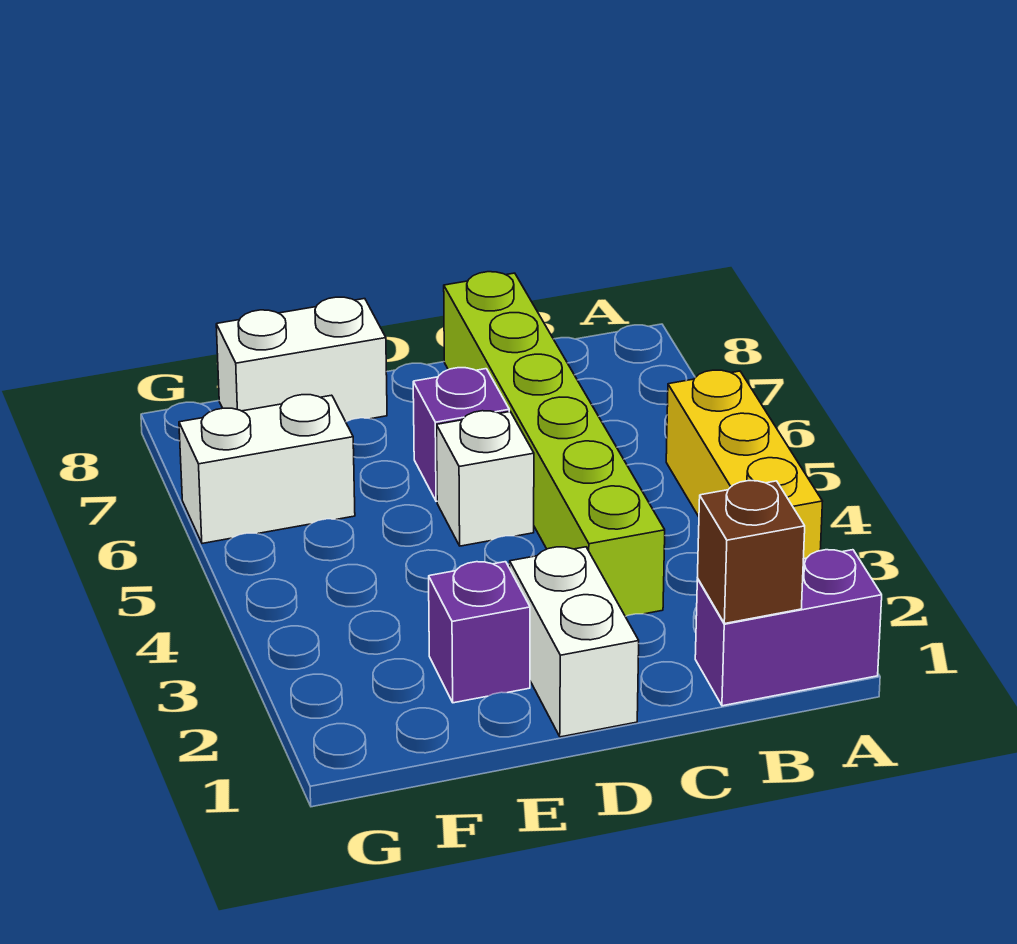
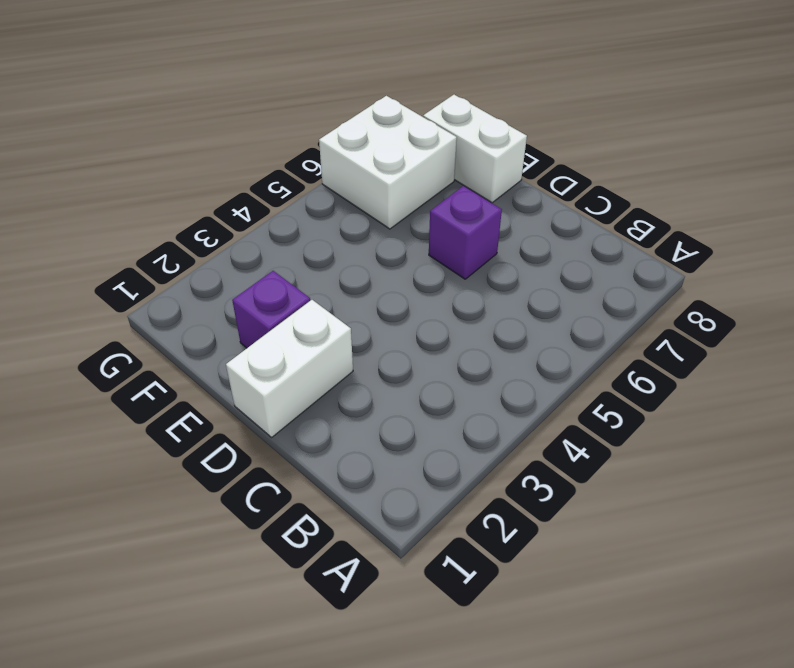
white 2x2 brick [319,96,457,229] -> white 1x2 brick [179,395,355,543]
none -> purple 1x2 brick [695,550,882,706]
none -> yellow 1x3 brick [666,370,823,559]

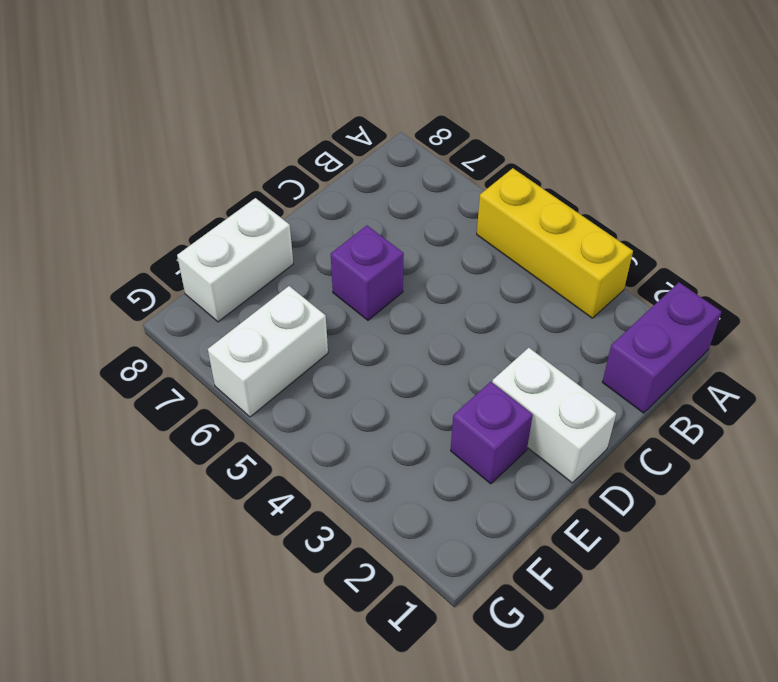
none -> lime 1x6 brick [444,272,665,617]
none -> white 1x1 brick [436,411,534,546]

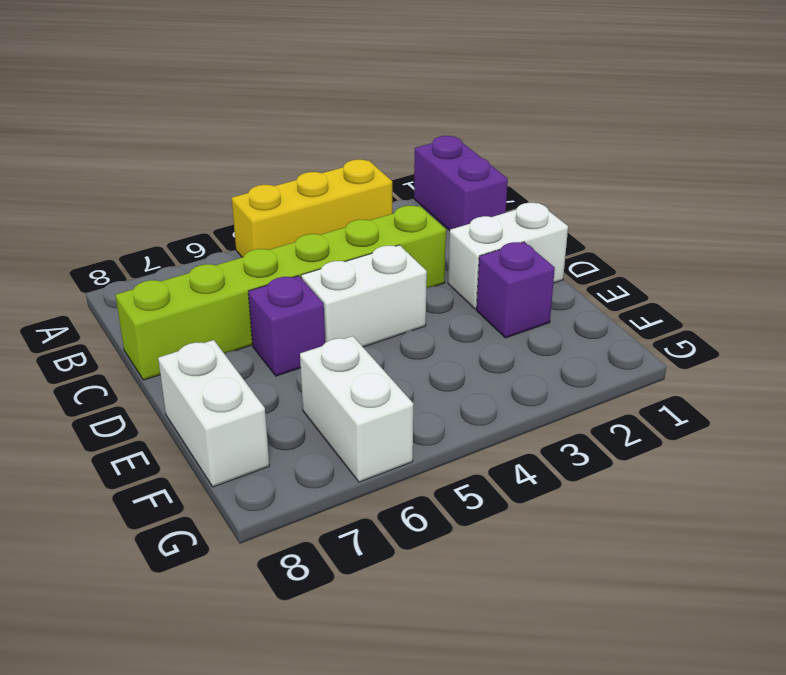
white 1x2 brick [301,245,427,347] -> white 1x1 brick [436,411,534,546]
none -> brown 1x1 brick [697,481,805,624]

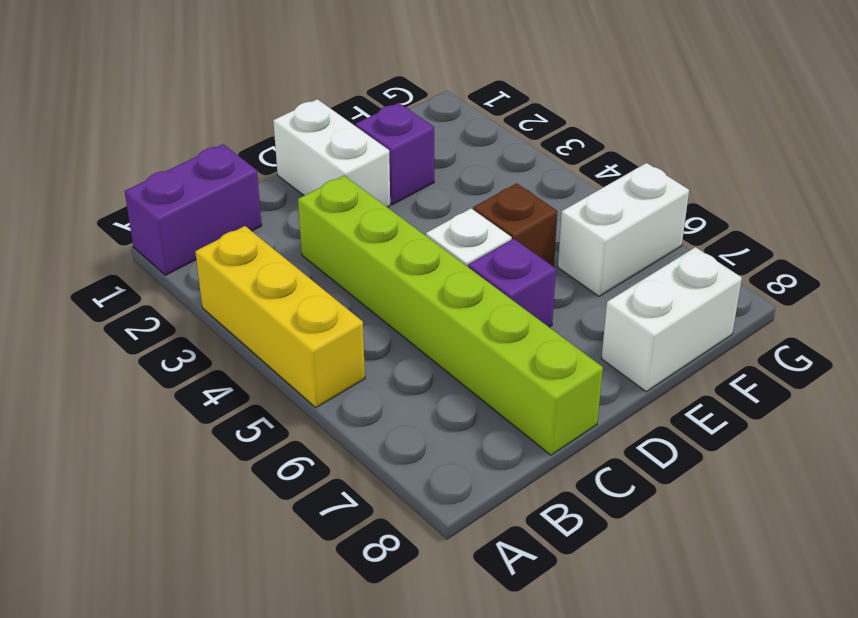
brown 1x1 brick [473,183,557,267] -> brown 1x1 brick moved to [697,481,805,624]

